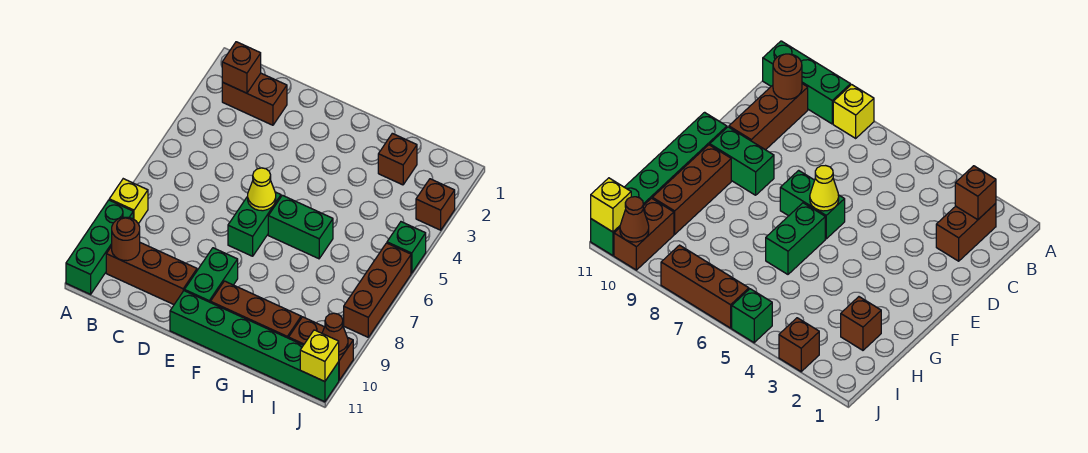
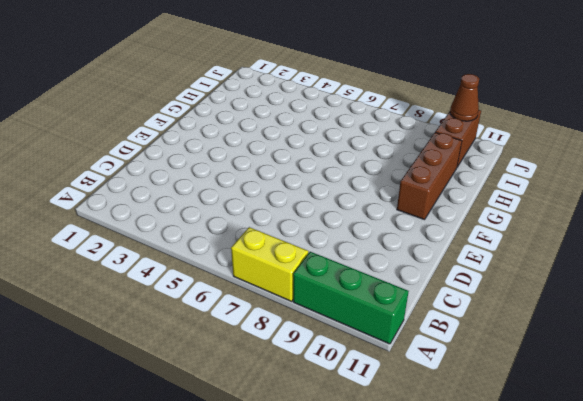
yellow 1x2 brick [231,227,309,301] -> yellow 1x1 brick [109,179,148,224]
none -> brown 1x2 brick [222,73,287,125]
none -> brown 1x3 brick [106,243,197,304]
none -> green 1x2 brick [228,192,281,256]

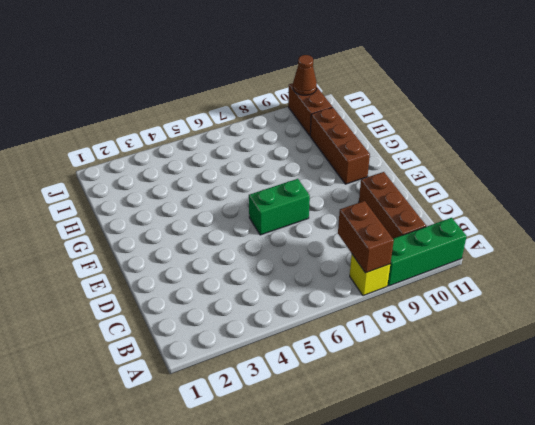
brown 1x2 brick [338,201,394,273] -> brown 1x2 brick moved to [222,73,287,125]
none -> green 1x2 brick [185,248,238,303]
none -> green 1x6 brick [170,291,339,402]
none -> green 1x2 brick [268,195,333,259]

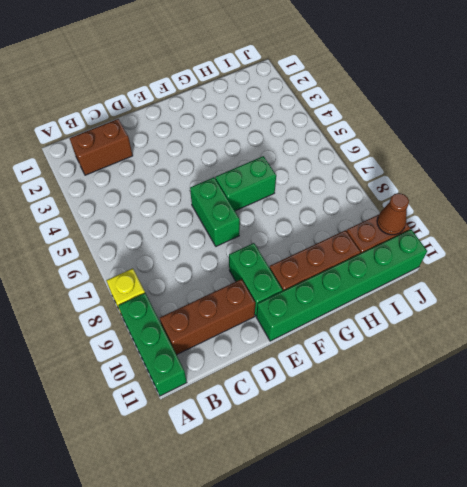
none -> brown 1x1 brick [378,133,417,185]
none -> brown 1x1 brick [416,179,455,230]
none -> green 1x1 brick [387,222,426,273]

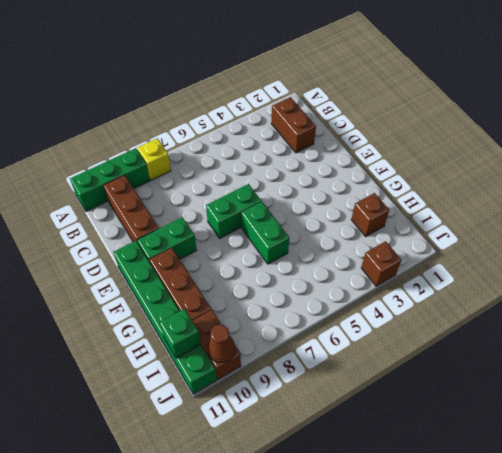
green 1x1 brick [159,309,201,358] -> green 1x1 brick moved to [387,222,426,273]
none -> brown 1x3 brick [344,243,411,337]
none -> brown 1x1 brick [222,42,261,93]
none -> brown 1x1 round brick [112,217,140,261]

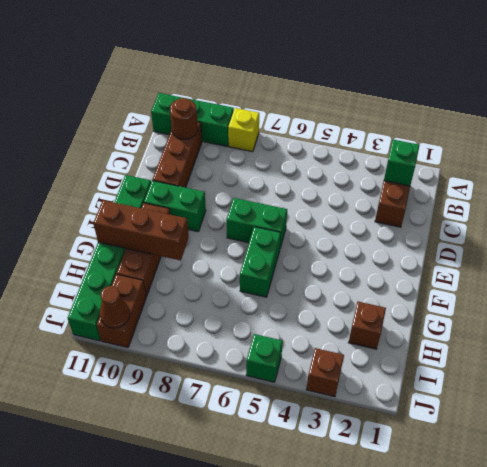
green 1x1 brick [384,140,419,186] -> brown 1x1 brick [222,42,261,93]
brown 1x3 brick [93,200,189,261] -> brown 1x3 brick moved to [344,243,411,337]
none -> yellow 1x1 cone [248,168,276,211]
none -> yellow 1x1 brick [300,330,339,382]

